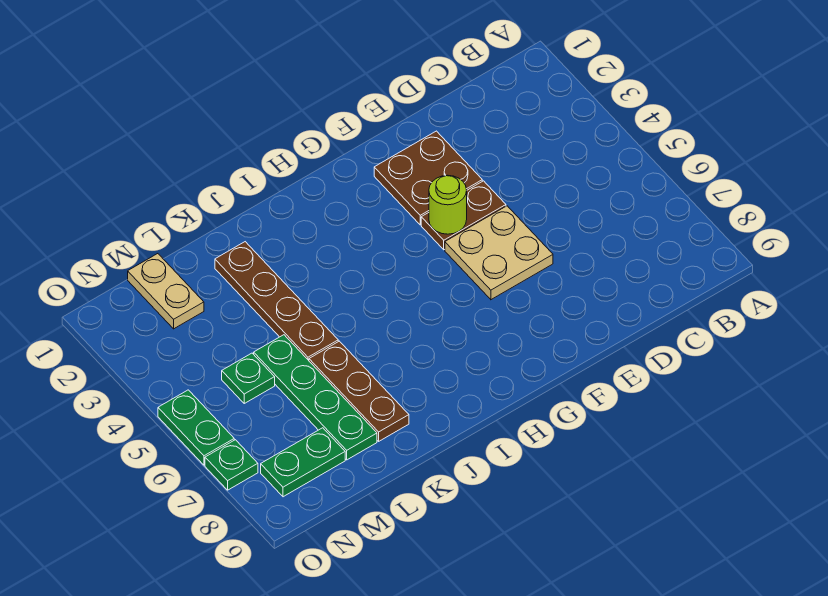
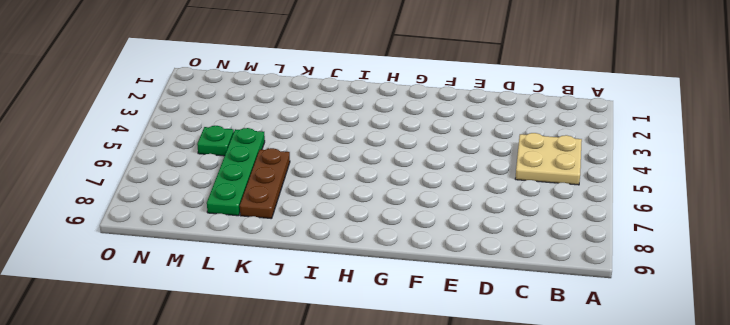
tan 2x2 plate [515,133,582,185] -> tan 2x2 plate moved to [445,206,553,300]
none -> brown 2x2 plate [374,131,482,225]
none -> brown 1x2 plate [421,181,506,250]
none -> brown 1x4 plate [215,242,338,360]

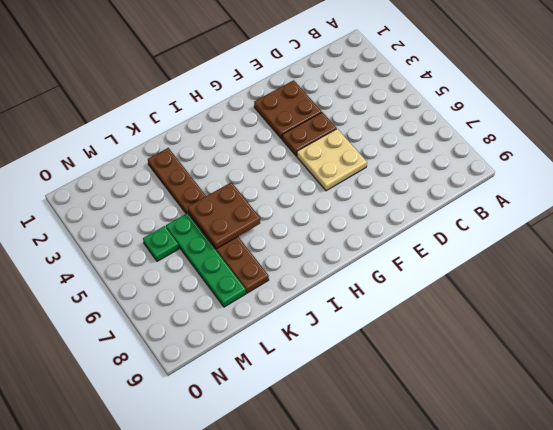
brown 2x2 plate [188,182,260,249] -> none
none -> tan 1x2 plate [128,254,204,329]
none -> green 1x2 plate [261,428,345,497]
none -> green 1x2 plate [158,390,234,465]

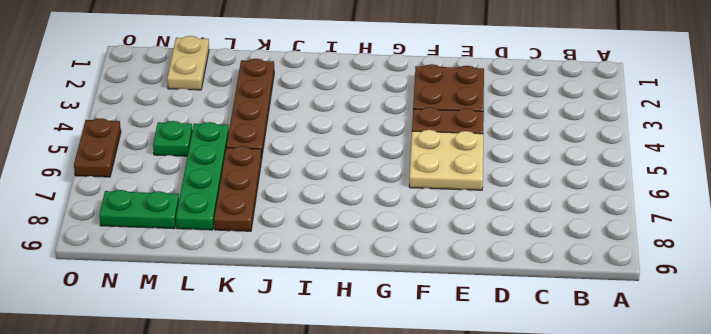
brown 1x2 plate [74,118,121,177] -> green 1x2 plate [158,390,234,465]
none -> green 1x1 plate [205,440,258,490]
none -> lime 1x1 round brick [429,175,467,234]

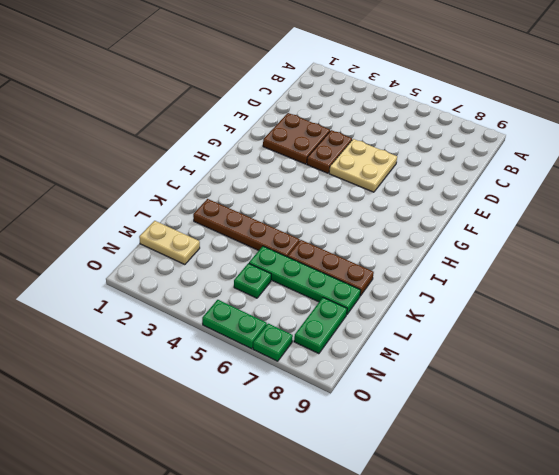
none -> lime 1x1 round brick [429,175,467,234]

